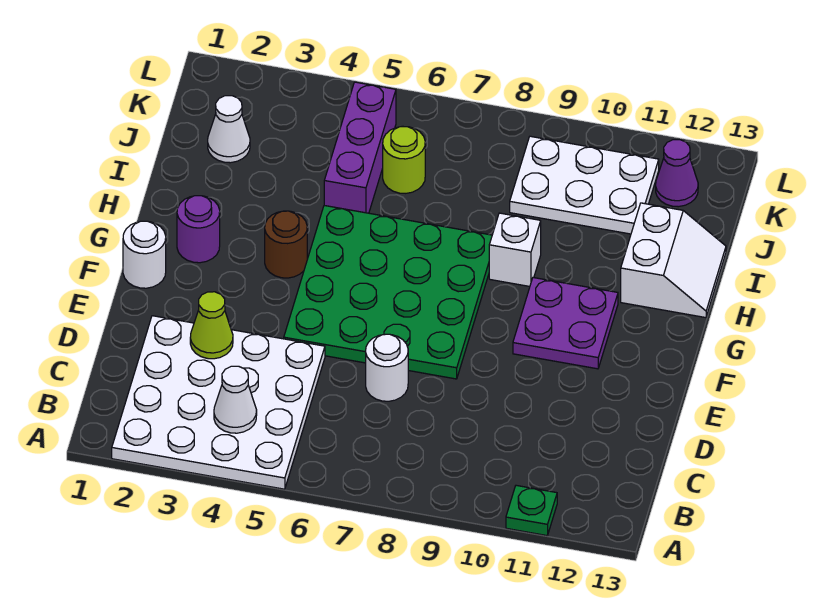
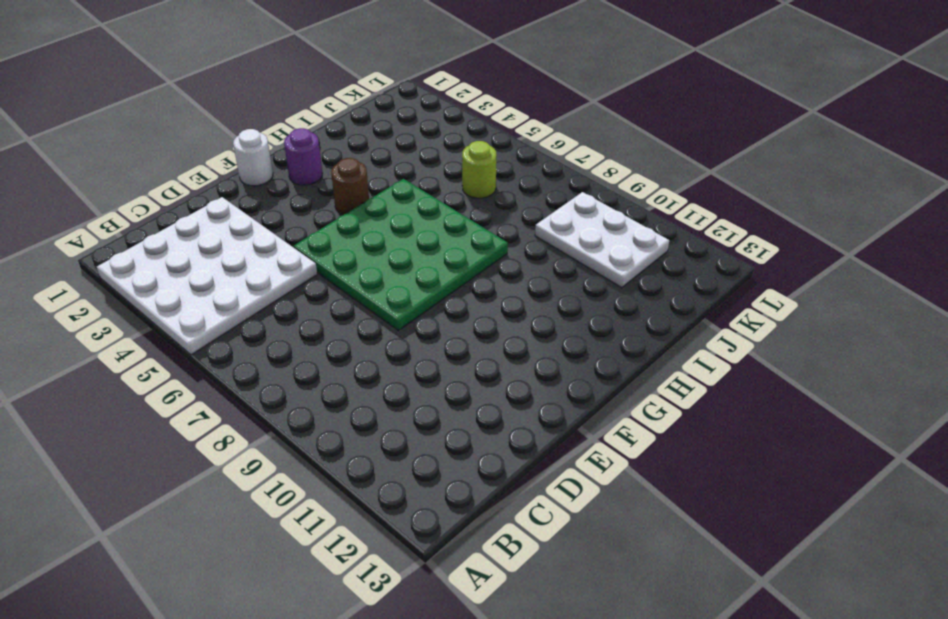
none -> green 1x1 plate [506,485,557,536]
none -> white 1x1 round brick [366,334,408,401]
none -> purple 2x2 plate [513,278,618,369]

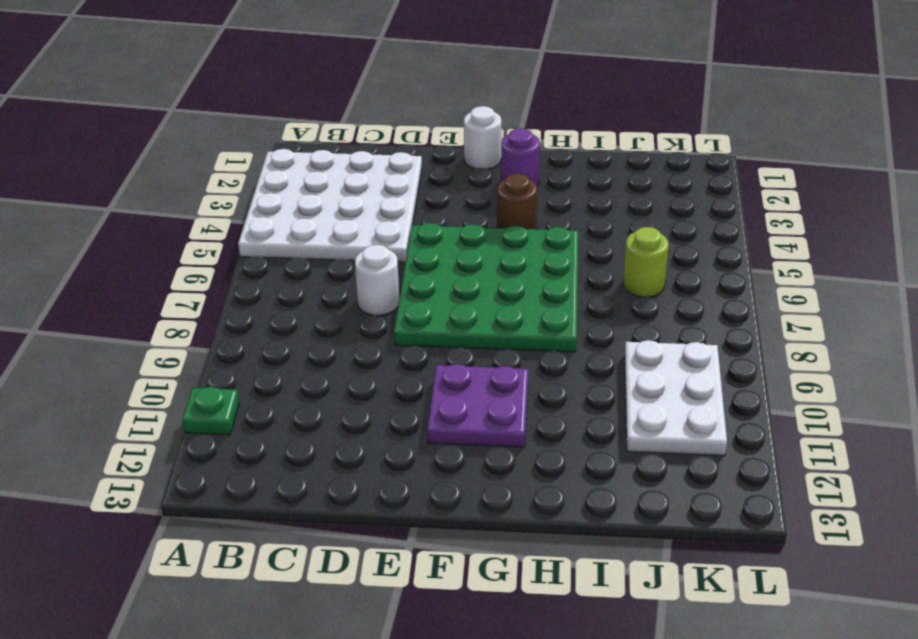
none -> white 1x1 brick [489,213,541,286]
none -> white 2x2 slope [621,203,726,318]
none -> purple 1x3 brick [324,82,396,213]

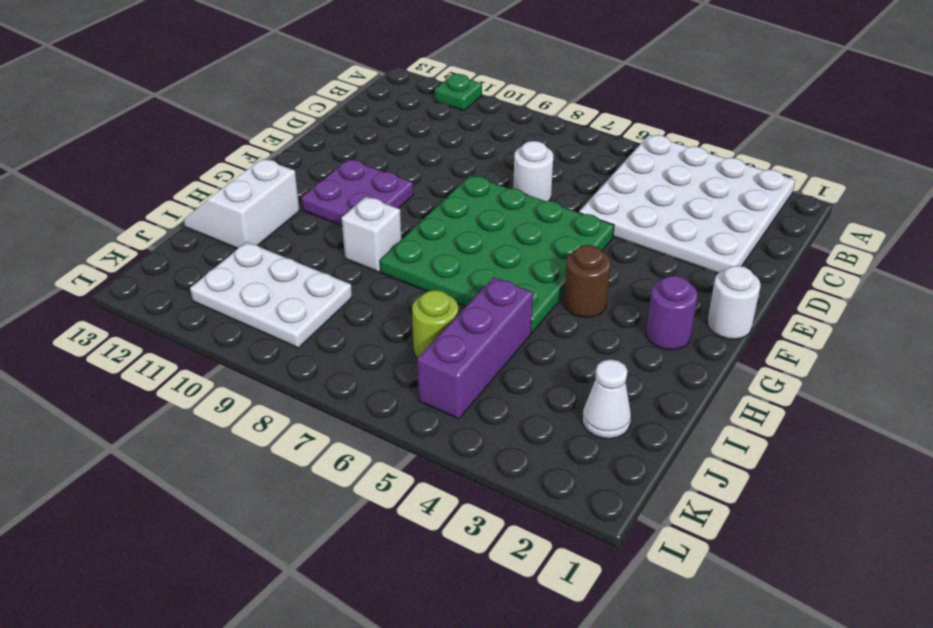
none -> purple 1x1 cone [656,140,698,207]
none -> white 1x1 cone [214,366,257,433]
none -> lime 1x1 cone [190,292,233,359]

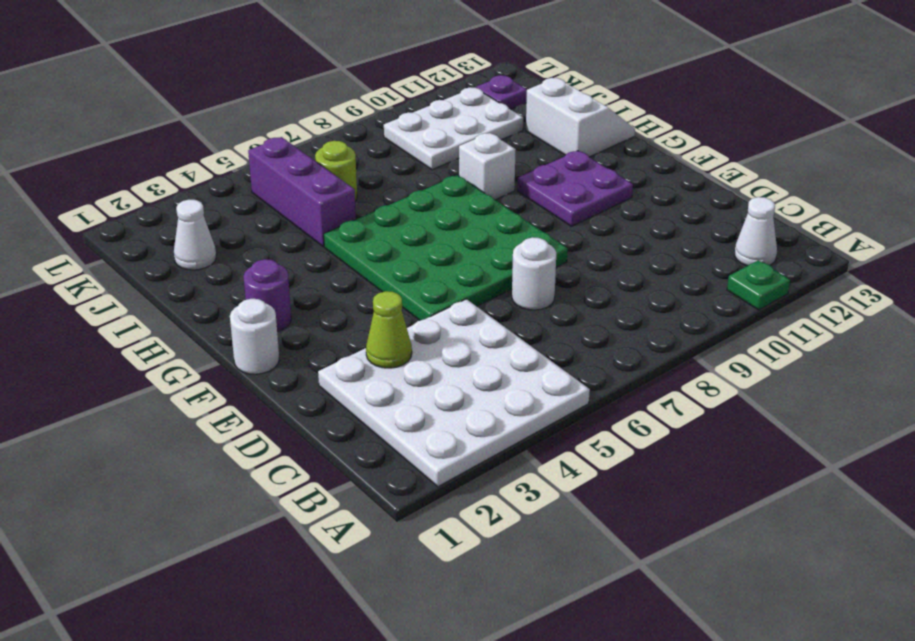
white 1x1 cone [735,197,777,266] -> white 1x1 cone moved to [214,366,257,433]
purple 1x1 plate [476,75,527,109] -> purple 1x1 cone [656,140,698,207]
none -> brown 1x1 round brick [265,211,307,278]

